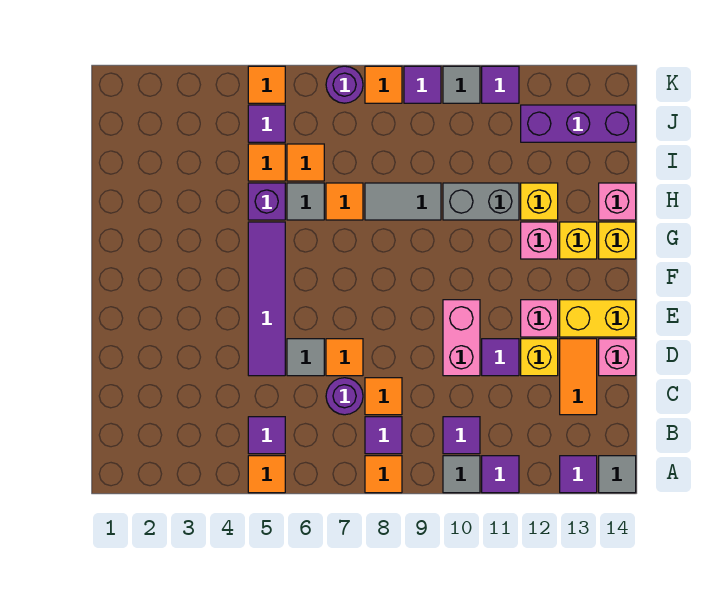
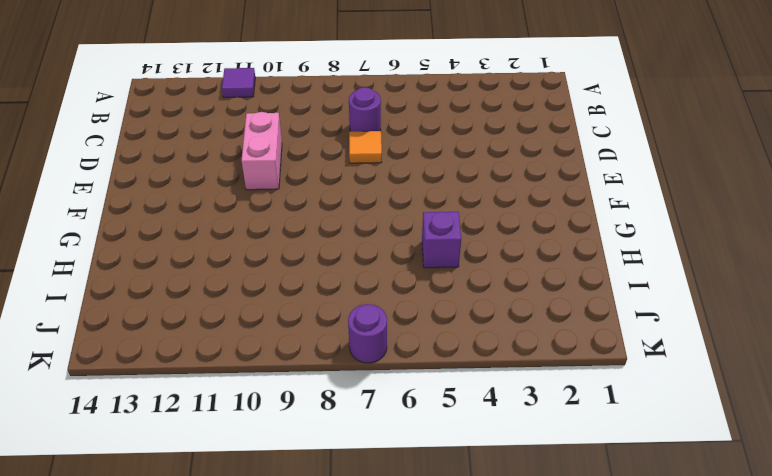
none -> orange 1x1 tile [248,456,285,493]
none -> orange 1x1 tile [365,456,402,493]
none -> grey 1x1 tile [443,456,480,493]
none -> purple 1x1 tile [560,456,597,493]

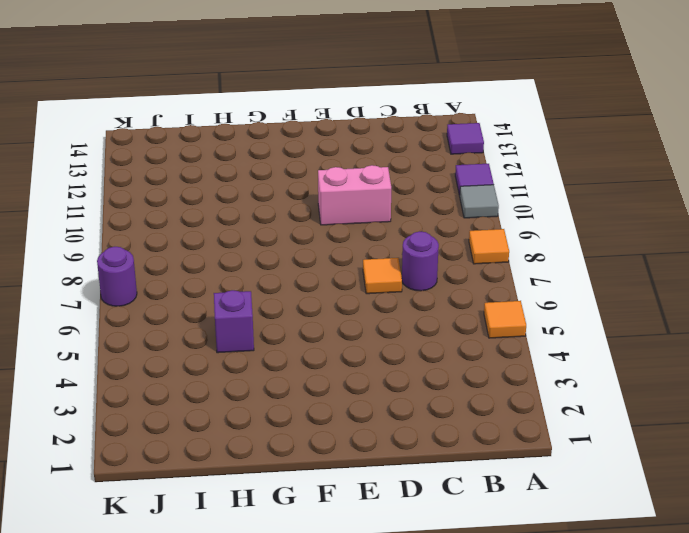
none -> grey 1x1 tile [599,456,636,493]
none -> purple 1x1 tile [248,417,285,454]
none -> purple 1x1 tile [365,417,402,454]
none -> purple 1x1 tile [443,417,480,454]

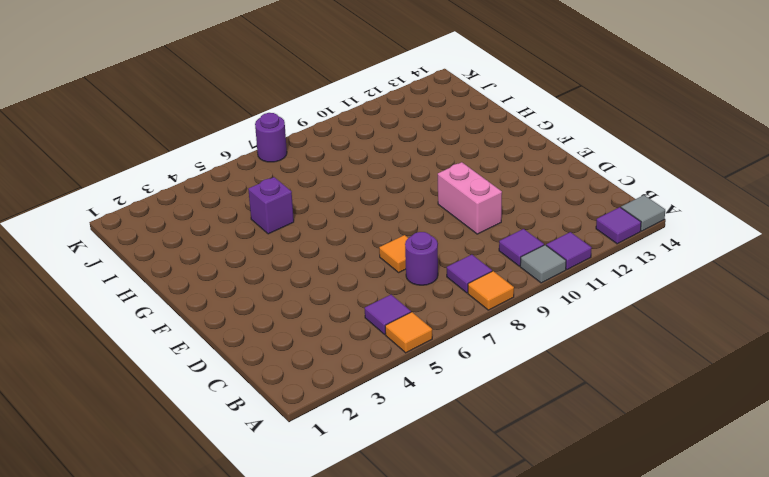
none -> orange 1x1 tile [365,378,402,415]
none -> orange 1x2 tile [560,339,597,415]
none -> purple 1x4 tile [248,222,285,376]
none -> grey 1x1 tile [287,339,324,376]

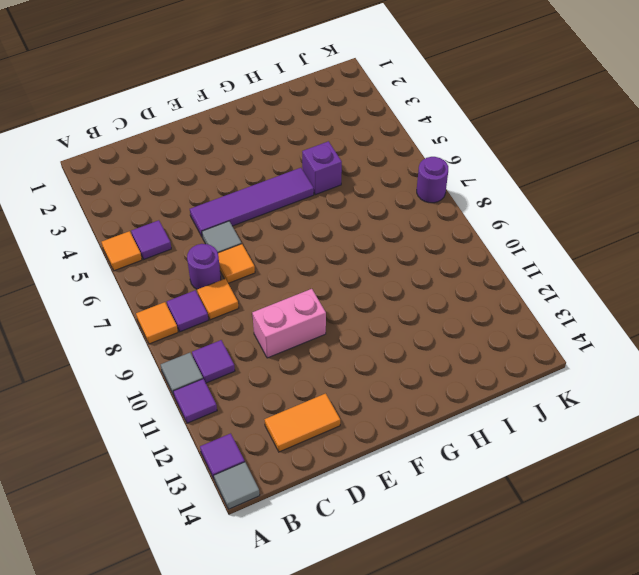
none -> purple 1x1 tile [482,339,519,376]
none -> yellow 1x1 brick [521,339,558,376]
none -> pink 1x1 brick [599,339,636,376]
none -> pink 1x1 brick [521,300,558,337]

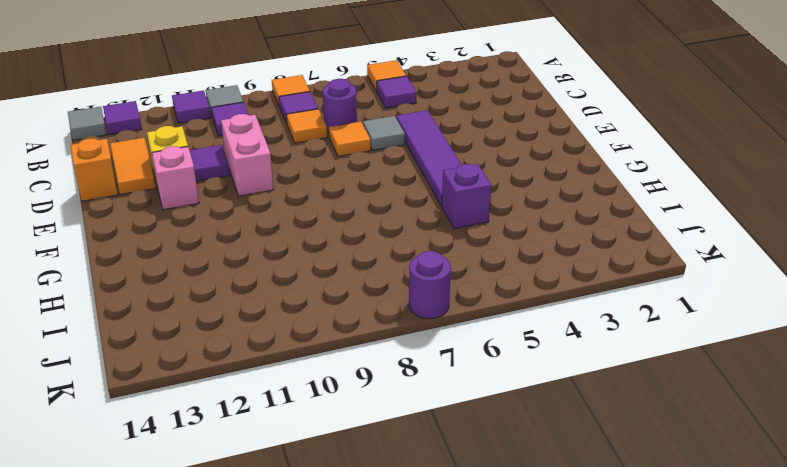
orange 1x1 brick [71,138,118,201] -> pink 1x1 brick [599,339,636,376]
none -> yellow 1x2 brick [560,300,636,337]
none -> pink 1x1 brick [521,222,558,259]
none -> yellow 1x1 brick [560,222,597,259]
none -> yellow 1x1 brick [599,222,636,259]

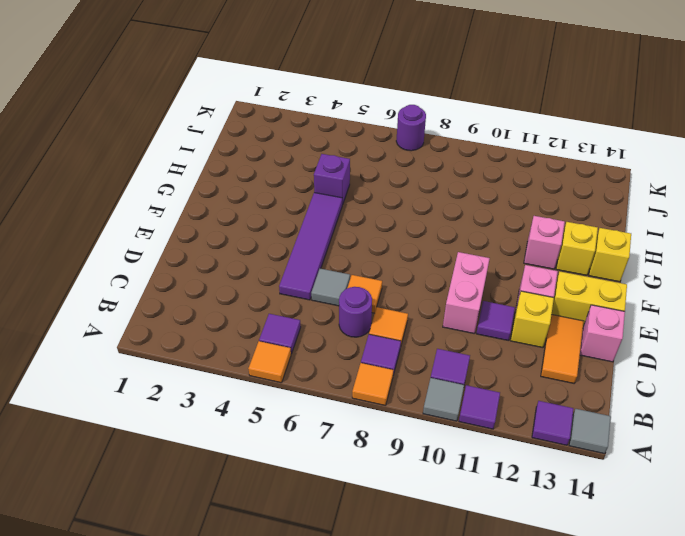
none -> grey 1x1 tile [287,183,324,220]
none -> orange 1x1 tile [326,183,363,220]
none -> grey 1x2 tile [365,183,441,220]
none -> grey 1x2 brick [443,183,519,220]

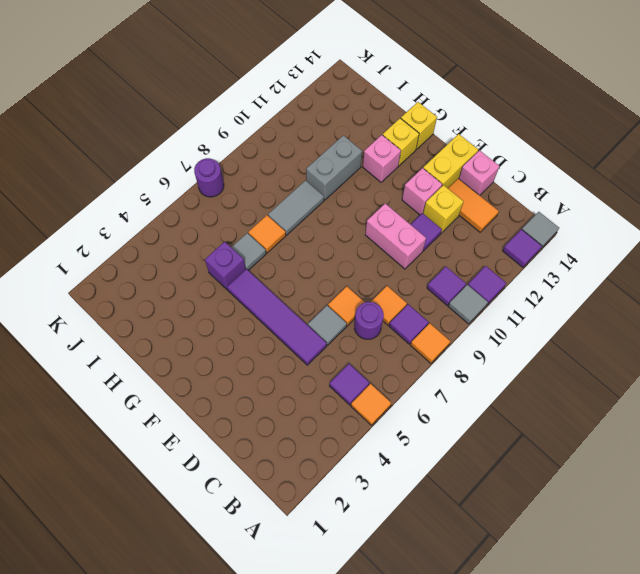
none -> yellow 1x1 brick [521,183,558,220]
none -> pink 1x1 brick [599,183,636,220]
none -> orange 1x1 tile [248,144,285,181]
none -> orange 1x1 tile [287,144,324,181]

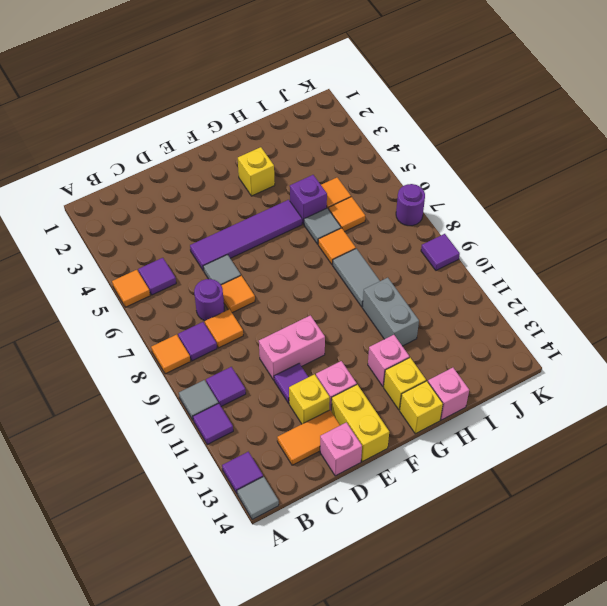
yellow 1x1 brick [238,147,275,196] -> yellow 1x1 brick moved to [521,183,558,220]
none -> purple 1x1 tile [248,105,285,142]
none -> purple 1x3 brick [521,105,636,142]
none -> orange 1x1 tile [248,66,285,103]
none -> orange 1x1 tile [365,66,402,103]

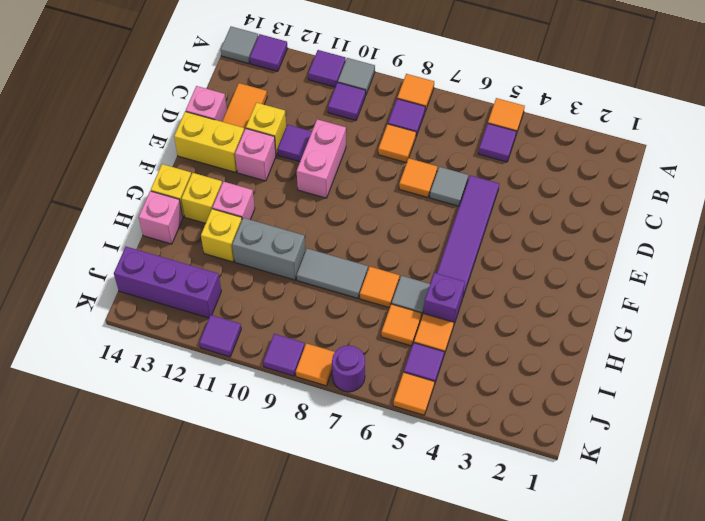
none -> purple 1x1 round brick [326,378,363,415]
none -> grey 1x1 tile [443,66,480,103]

